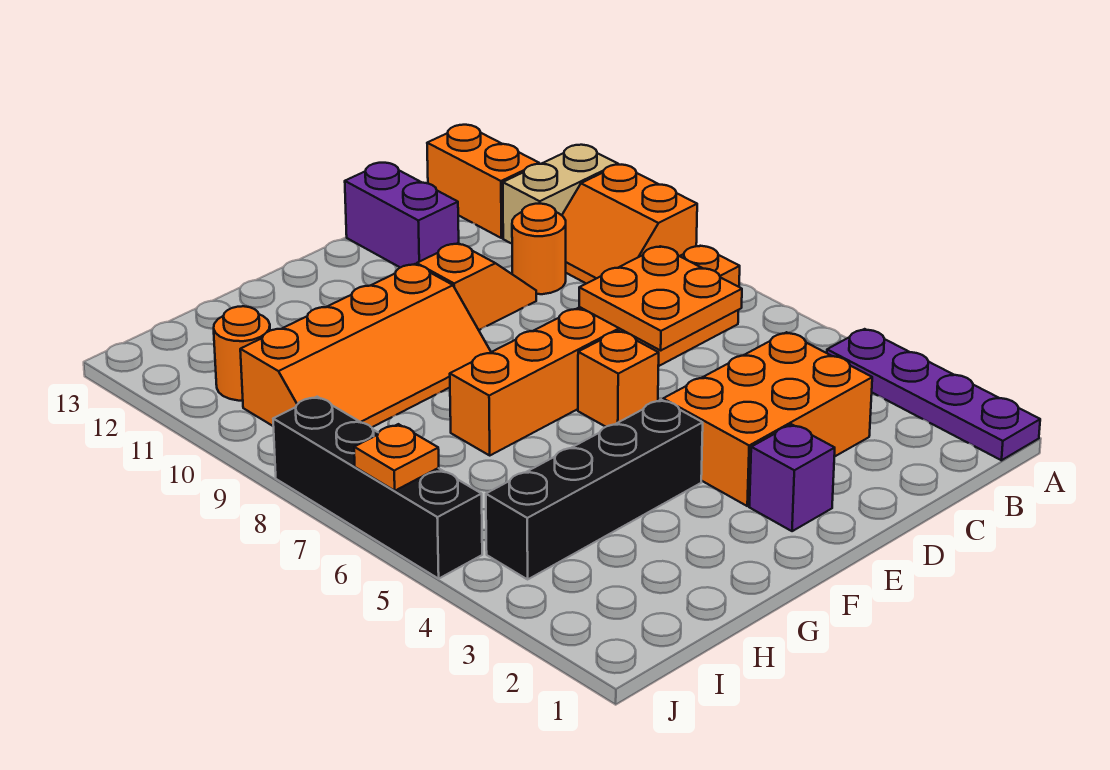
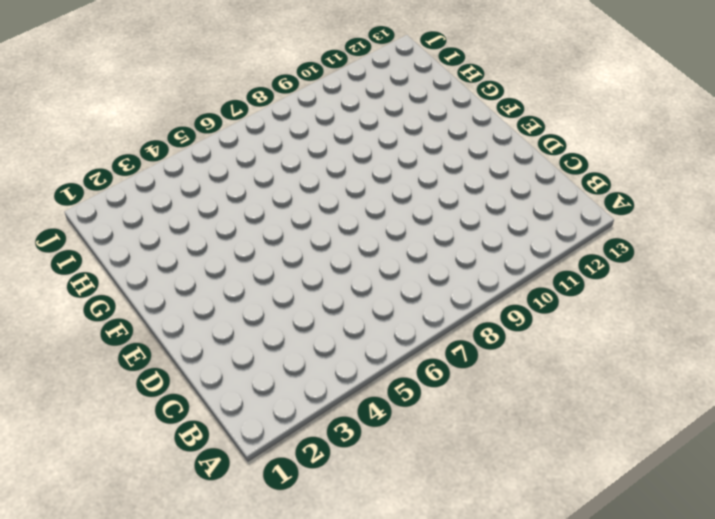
none -> purple 1x4 plate [827,329,1040,460]
none -> orange 2x2 slope [562,165,697,284]
none -> tan 1x2 brick [503,145,618,244]

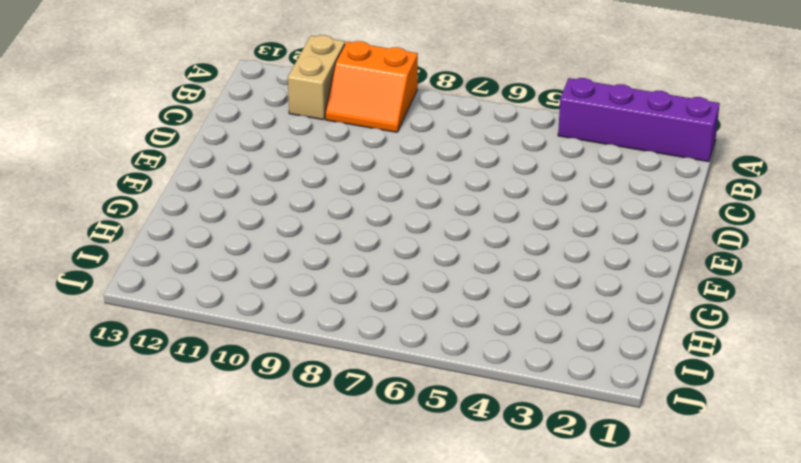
purple 1x4 brick [558,78,720,162] -> purple 1x4 plate [827,329,1040,460]
none -> orange 1x6 brick [450,246,740,455]
none -> orange 1x2 brick [427,125,539,238]
none -> orange 2x3 brick [663,332,872,506]

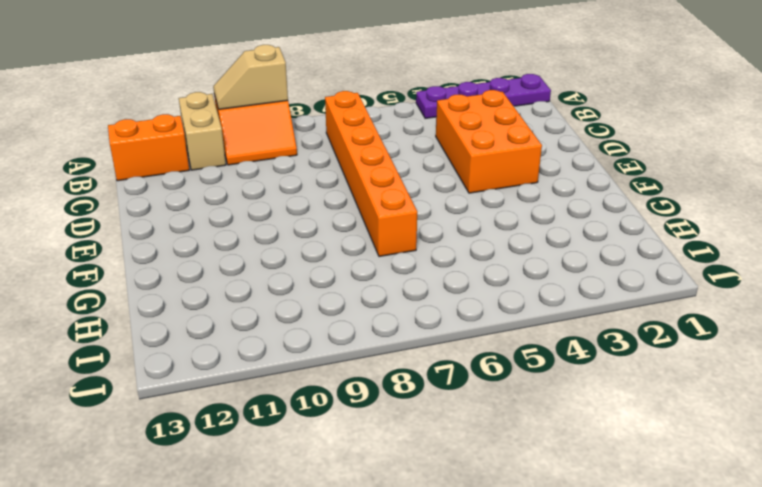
tan 1x2 slope [213,45,288,109] -> none
none -> orange 1x1 round brick [512,204,566,294]
none -> orange 1x2 slope [417,243,536,330]
none -> purple 1x2 brick [345,163,459,268]

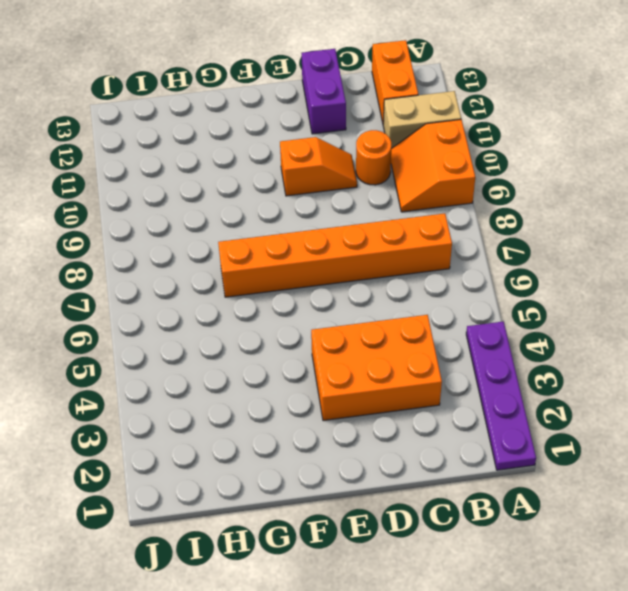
none -> purple 1x1 brick [750,424,835,531]
none -> orange 1x1 brick [578,331,659,427]
none -> black 1x4 brick [486,400,703,579]

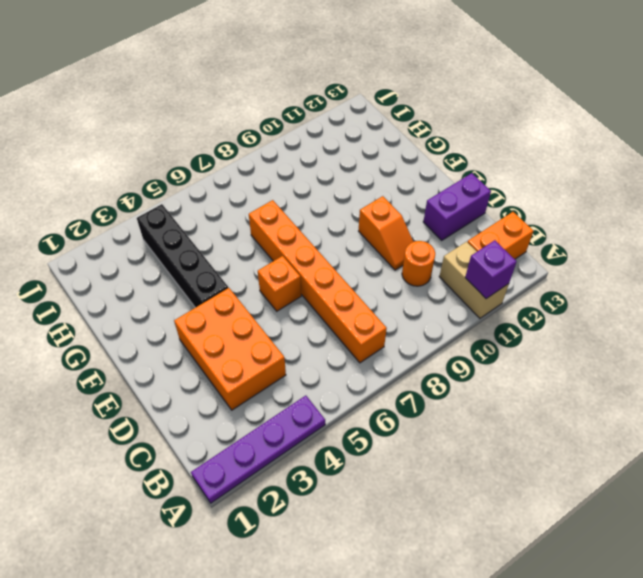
purple 1x1 brick [465,240,517,299] -> purple 1x1 brick moved to [750,424,835,531]
none -> orange 2x2 slope [562,165,697,284]
none -> orange 2x4 slope [240,264,491,427]
none -> orange 1x1 round brick [214,306,270,401]

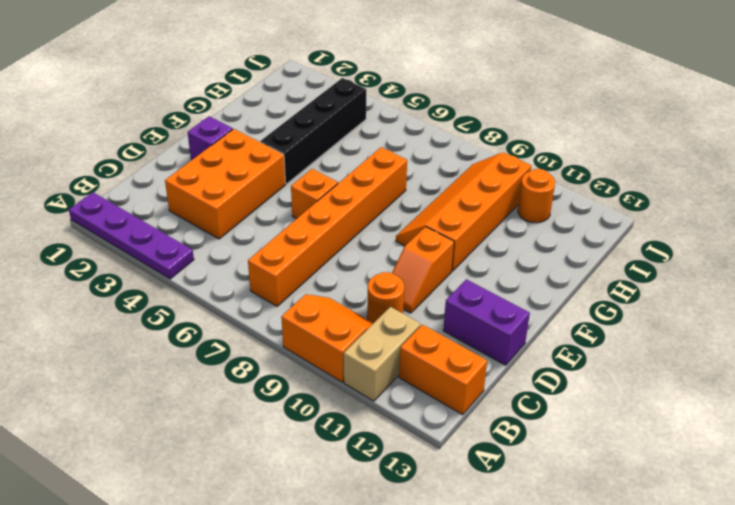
none -> black 1x4 brick [273,397,482,579]
none -> orange 2x2 plate [579,246,742,350]
none -> orange 1x1 plate [354,424,439,491]

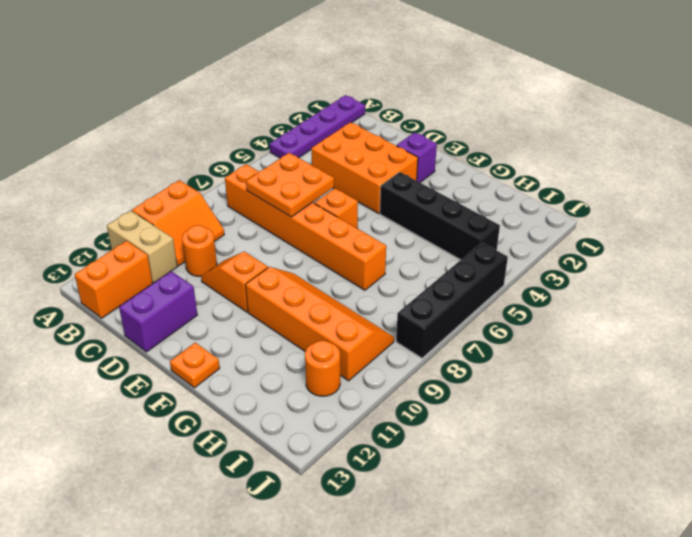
orange 1x1 plate [170,343,220,388] -> orange 1x1 plate moved to [354,424,439,491]

